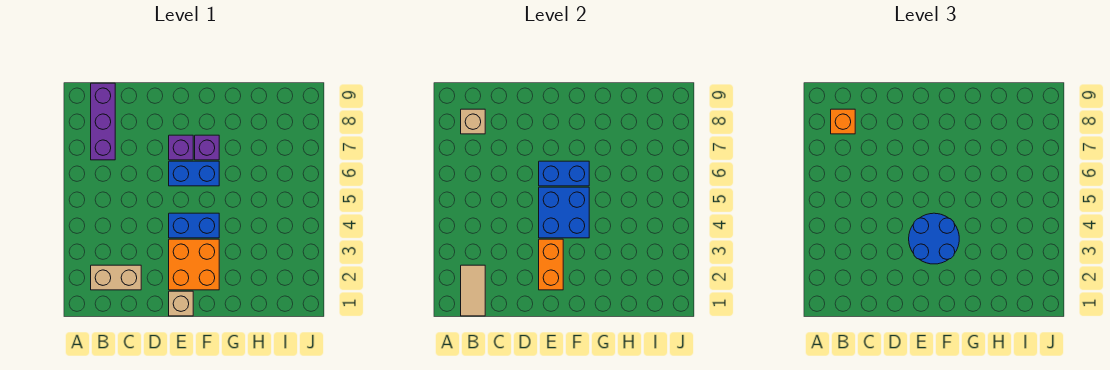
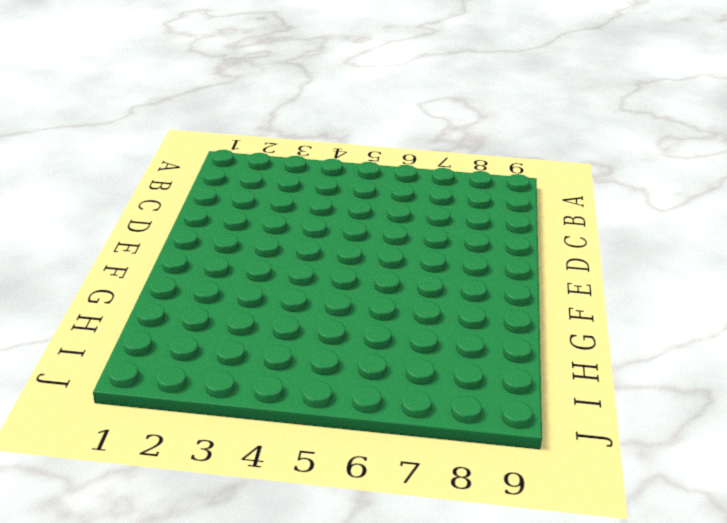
none -> tan 1x2 brick [91,265,141,290]
none -> purple 1x3 brick [91,83,115,160]
none -> tan 1x1 brick [169,291,193,316]

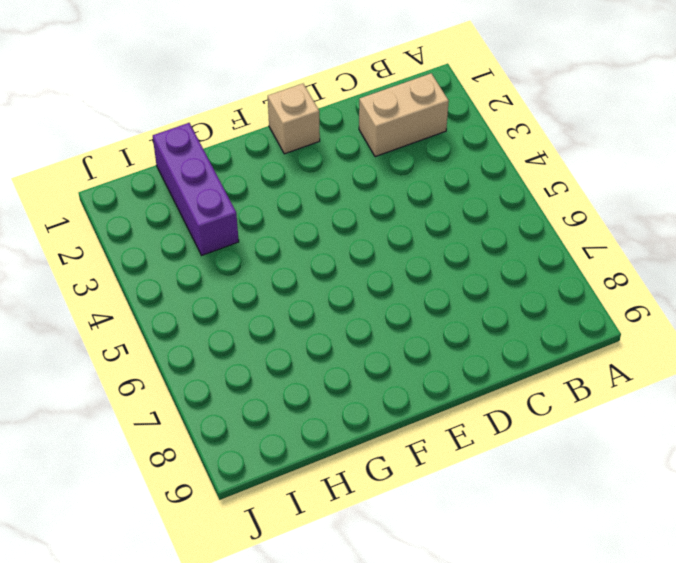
purple 1x3 brick [153,123,239,255] -> purple 1x3 brick moved to [91,83,115,160]
none -> orange 2x2 brick [169,239,219,290]
none -> blue 1x2 brick [169,213,219,238]
none -> blue 1x2 brick [169,161,219,186]

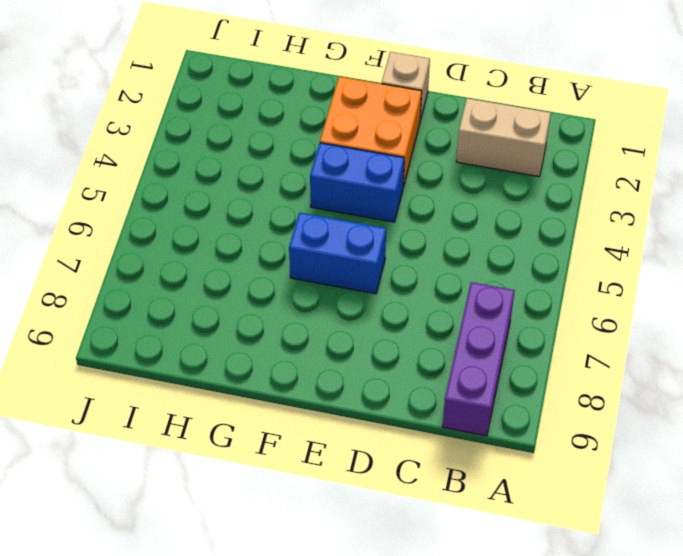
none -> purple 1x1 brick [169,135,193,160]
none -> purple 1x1 brick [195,135,219,160]
none -> tan 1x2 tile [461,265,485,316]

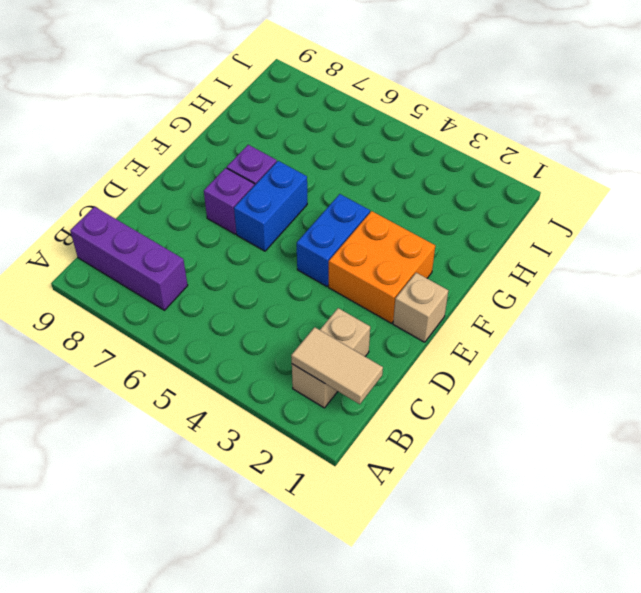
none -> tan 1x1 brick [461,109,485,134]
none -> orange 1x2 brick [539,239,563,290]
none -> blue 2x2 brick [539,187,589,238]

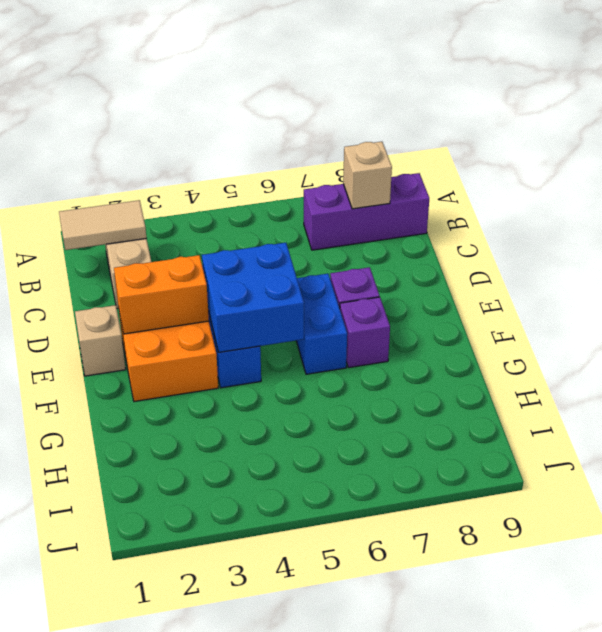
none -> blue 1x2 brick [539,161,589,186]
none -> orange 1x1 brick [831,109,855,134]
none -> blue 2x2 round brick [909,213,959,264]

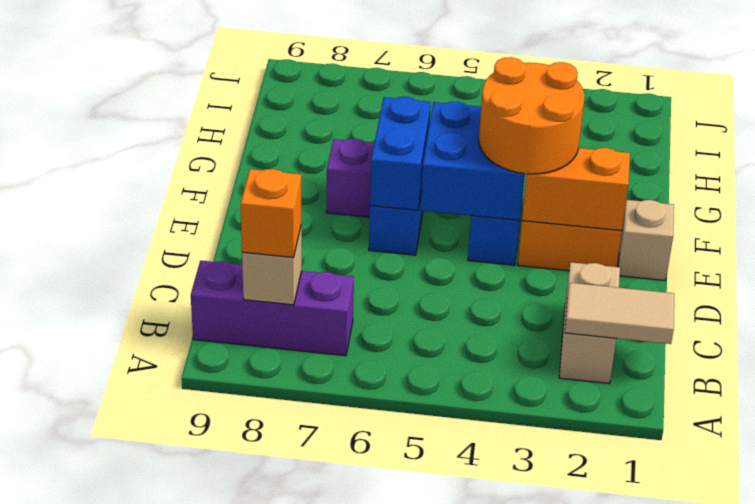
orange 2x2 round brick [479,57,584,174] -> blue 2x2 round brick [909,213,959,264]
none -> purple 1x1 brick [169,135,193,160]

